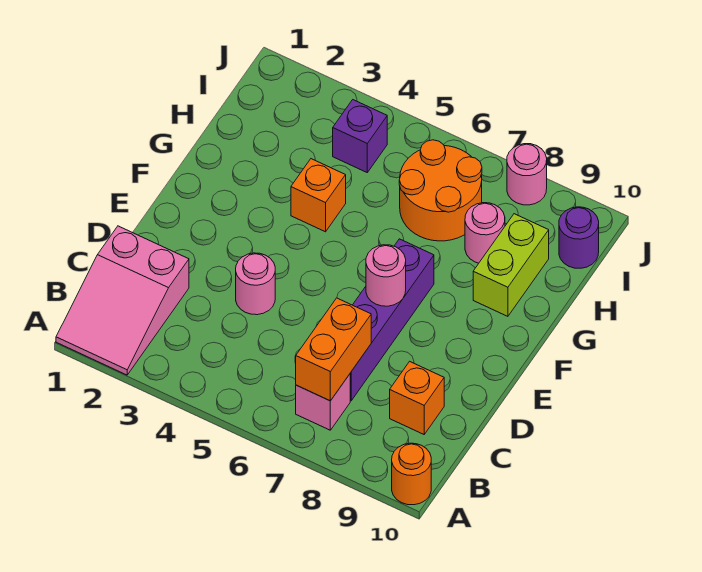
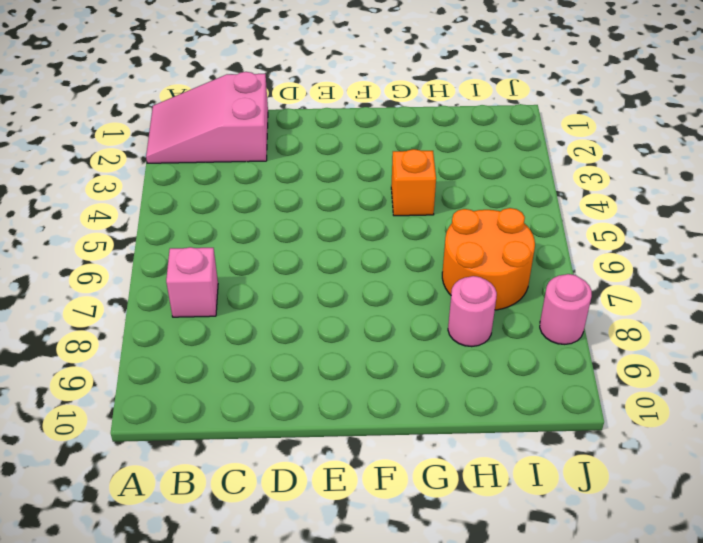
none -> orange 1x1 round brick [392,443,431,505]
none -> purple 1x4 brick [350,239,434,401]
none -> orange 1x1 brick [390,361,444,434]

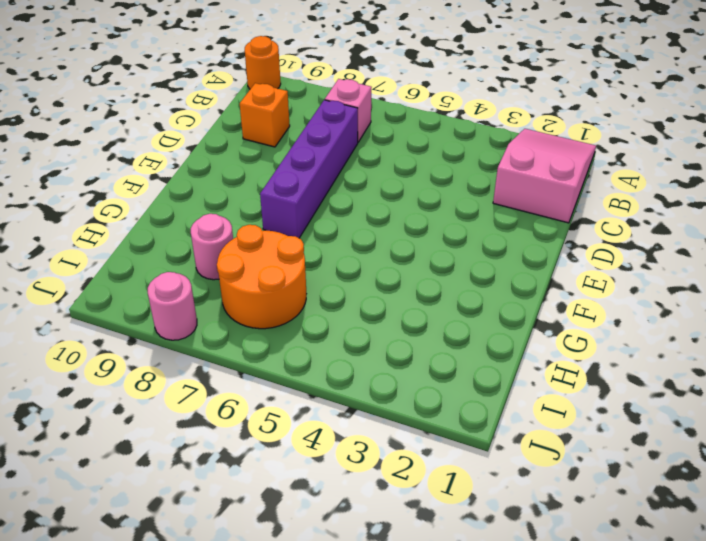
none -> pink 1x1 round brick [236,253,275,315]
none -> orange 1x1 brick [291,159,346,232]
none -> lime 1x2 brick [473,214,549,316]

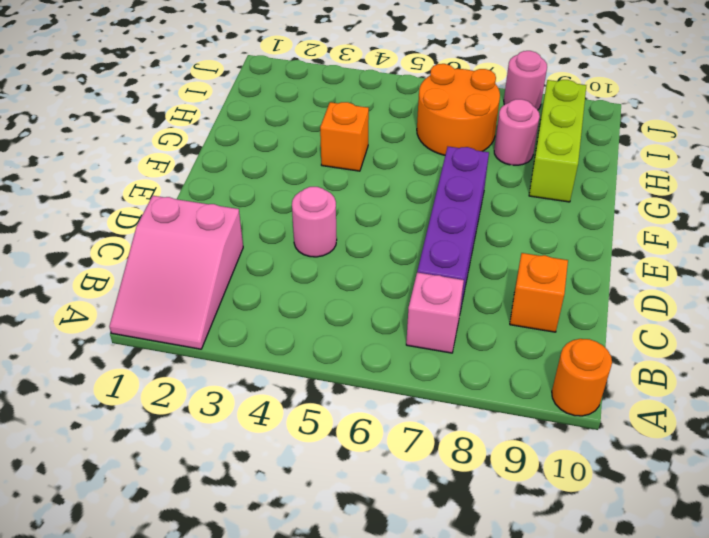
lime 1x3 brick [529,80,586,202] -> lime 1x2 brick [473,214,549,316]
none -> purple 1x1 brick [333,100,387,172]
none -> purple 1x1 round brick [559,207,599,268]
none -> orange 1x2 brick [296,298,371,401]

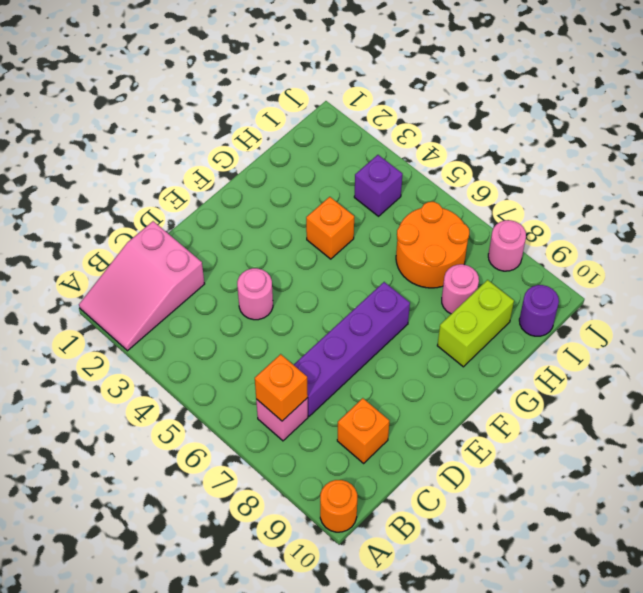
orange 1x1 brick [255,354,308,421] -> orange 1x2 brick [296,298,371,401]
none -> pink 1x1 round brick [366,245,406,306]

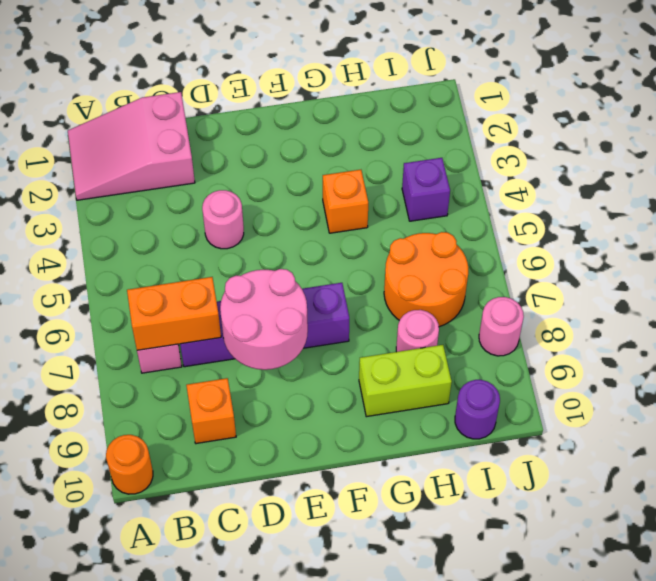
pink 2x2 round brick [220,269,308,370] -> pink 1x1 round brick [366,245,406,306]

